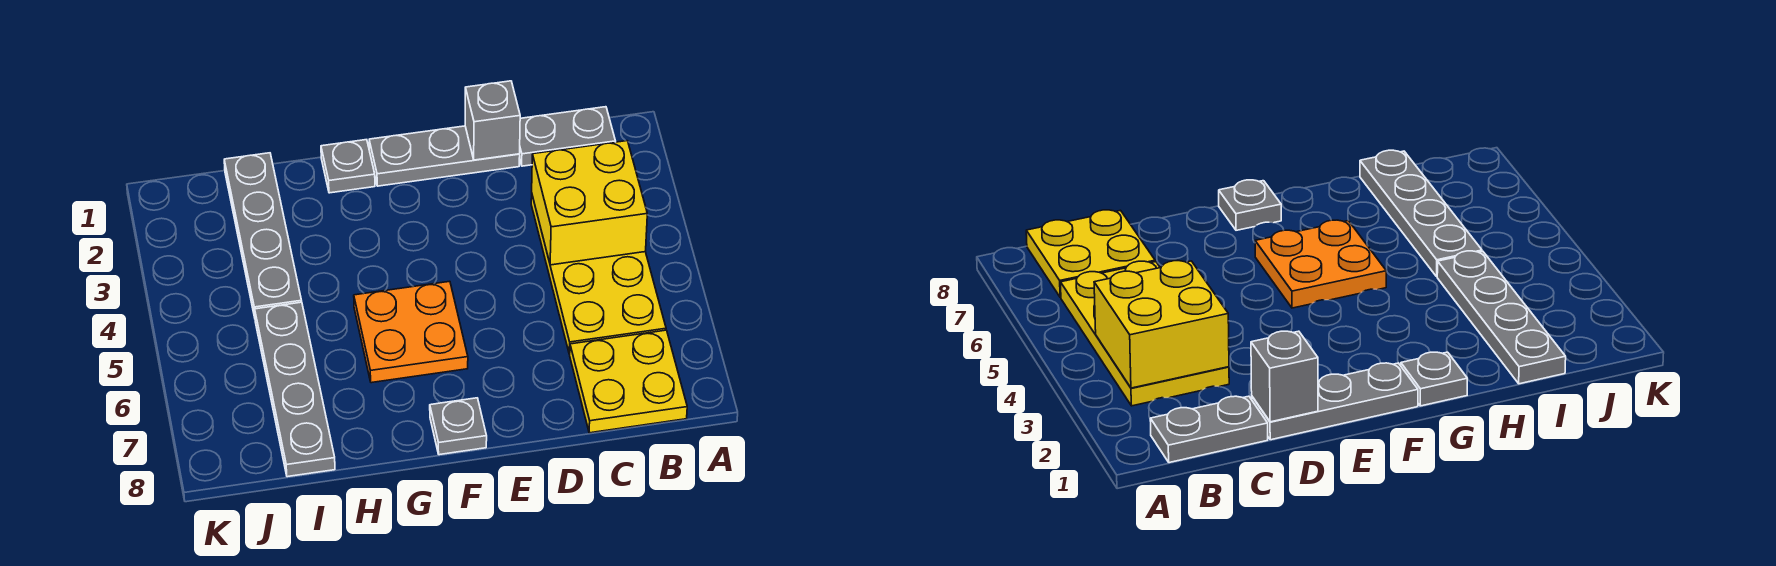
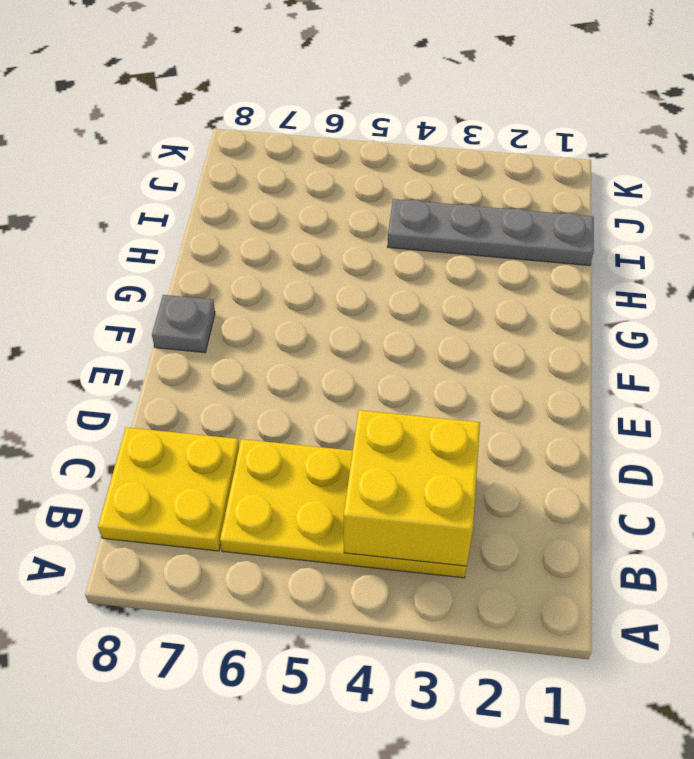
none -> grey 1x2 plate [520,107,616,166]
none -> grey 1x3 plate [369,126,520,186]

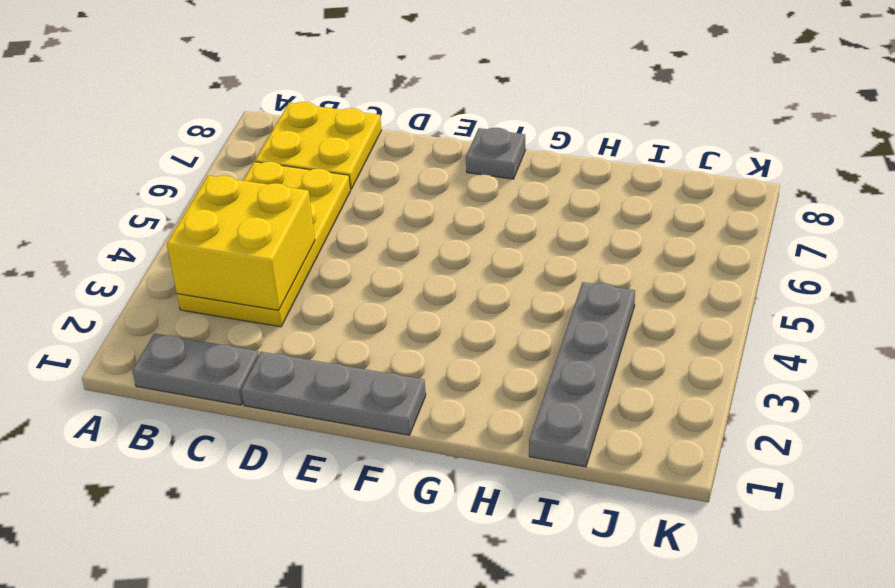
none -> orange 2x2 plate [354,281,468,383]
none -> grey 1x1 plate [321,140,375,193]

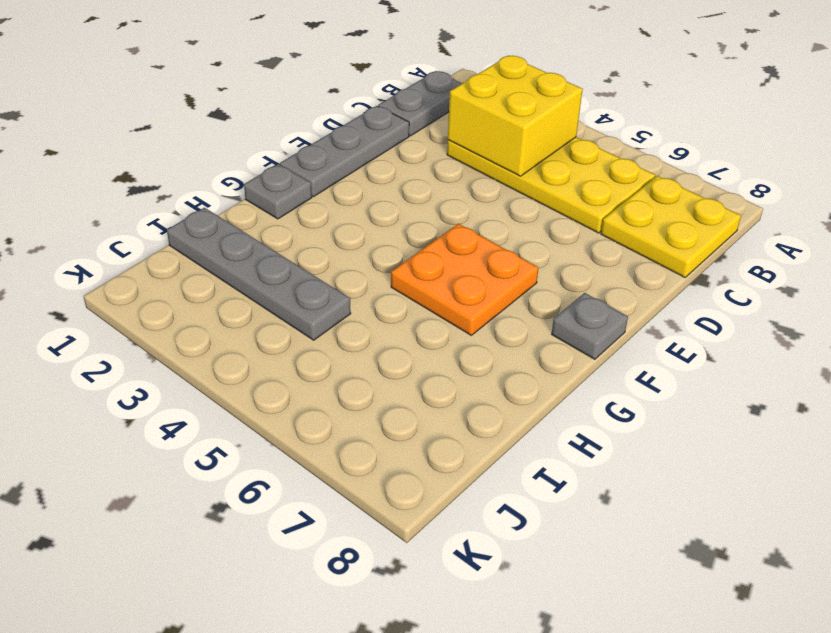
none -> grey 1x4 plate [255,302,335,477]
none -> grey 1x1 brick [465,81,520,160]

